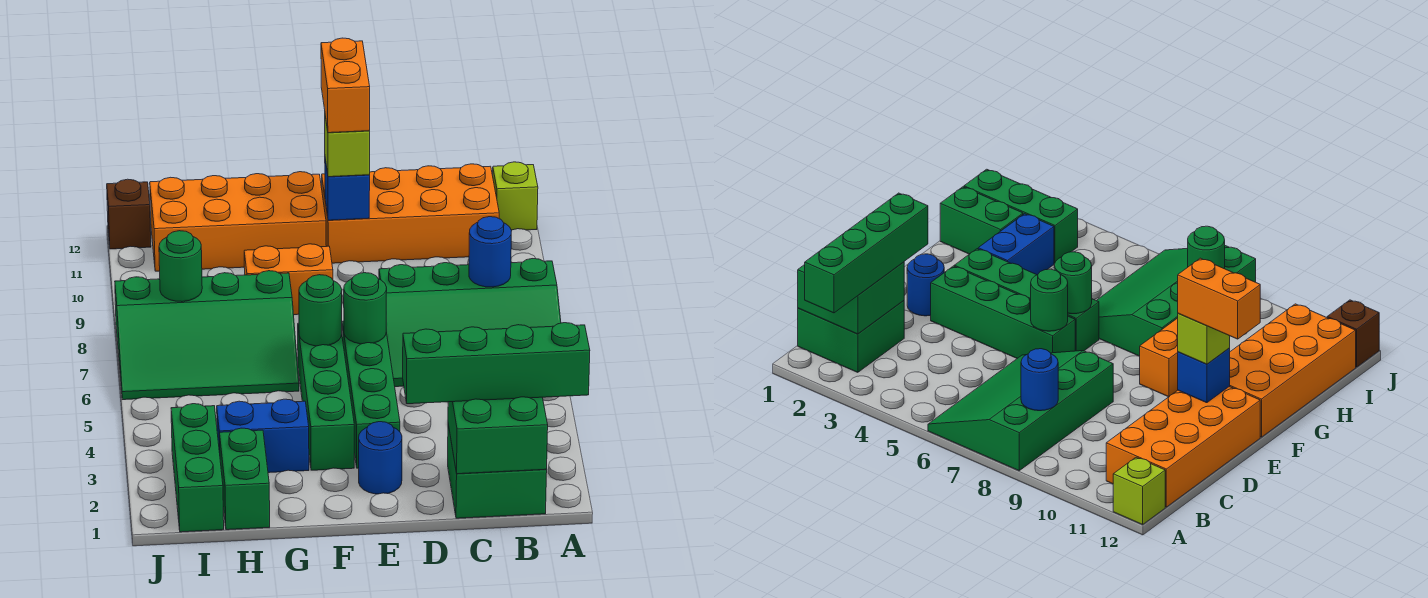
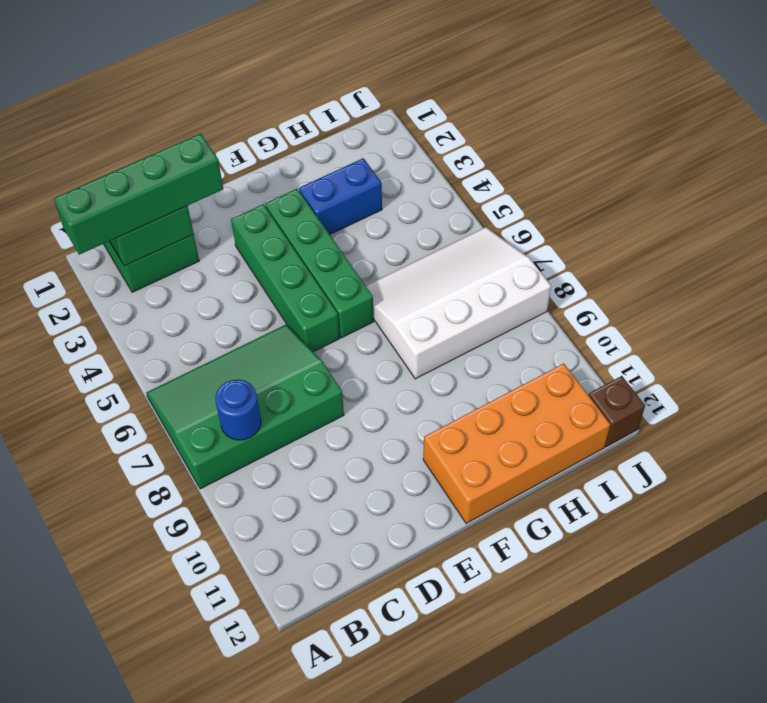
white 3x4 slope [366,227,551,379] -> green 3x4 slope [115,271,299,400]
none -> lime 1x1 brick [493,162,538,230]
none -> orange 2x4 brick [322,164,499,263]
none -> blue 1x1 round brick [359,422,402,494]

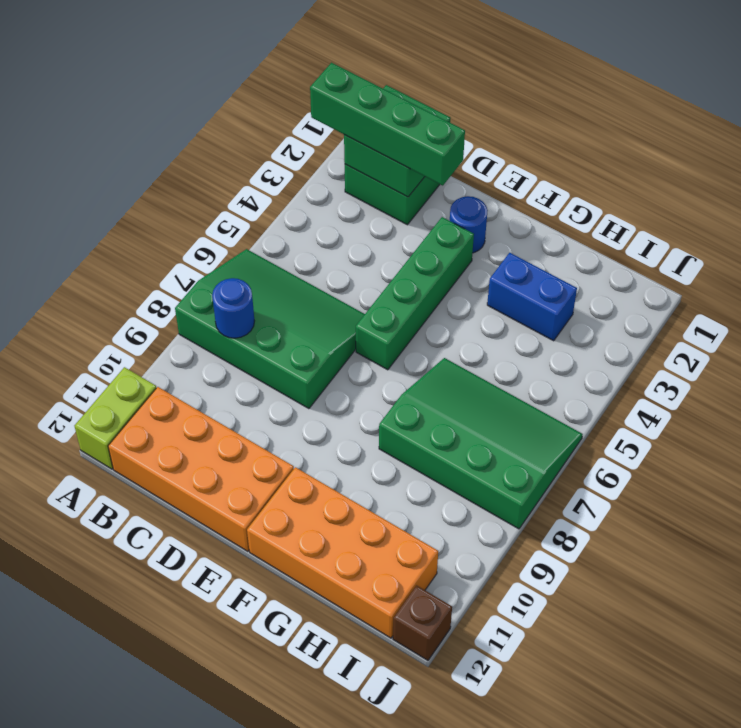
lime 1x2 brick [74,367,156,469] -> lime 1x1 brick [493,162,538,230]
none -> green 1x4 brick [298,323,354,470]
none -> orange 1x2 brick [244,244,333,315]
none -> green 1x2 brick [220,428,270,530]

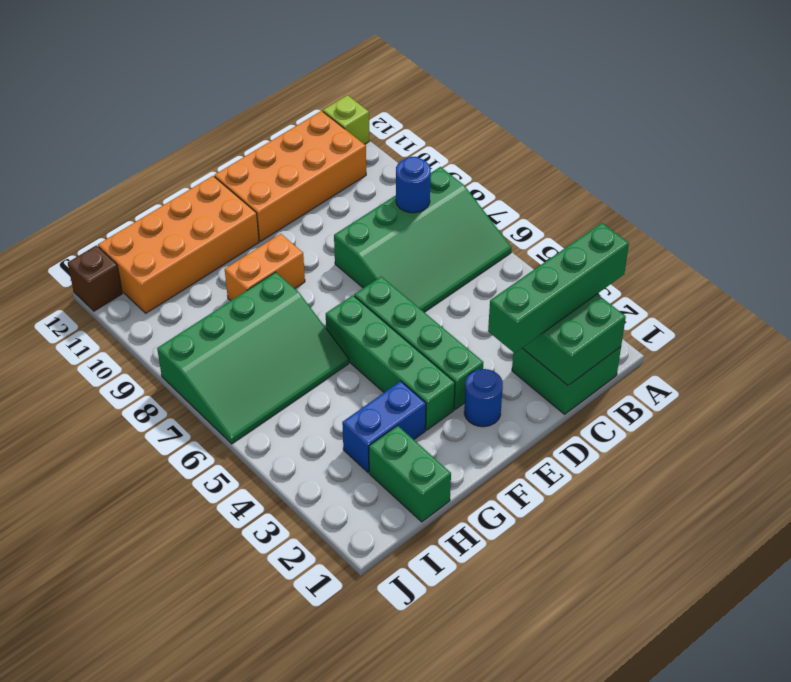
none -> green 1x3 brick [171,404,224,532]
none -> green 1x1 round brick [344,273,387,344]
none -> blue 1x1 brick [325,159,370,220]

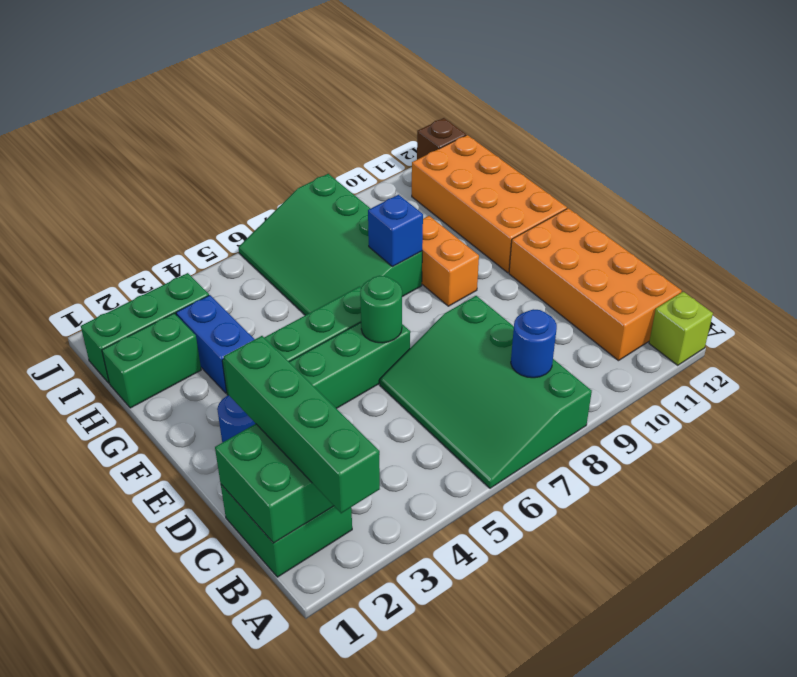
blue 1x1 brick [368,195,423,267] -> blue 1x1 brick moved to [325,159,370,220]
none -> green 1x1 round brick [299,275,342,346]
none -> green 1x1 round brick [159,231,202,302]
none -> lime 1x1 brick [325,116,370,177]

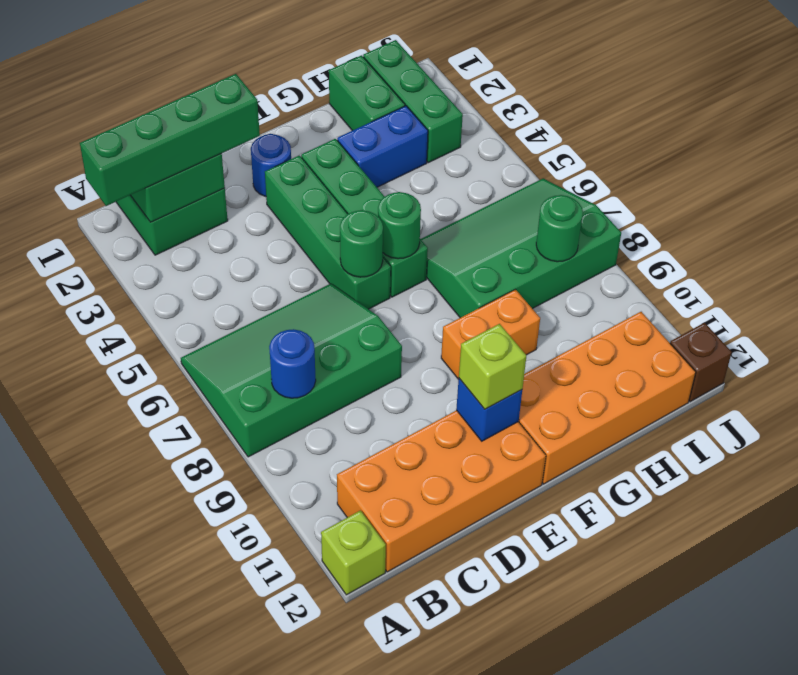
none -> orange 1x2 brick [321,38,370,133]

